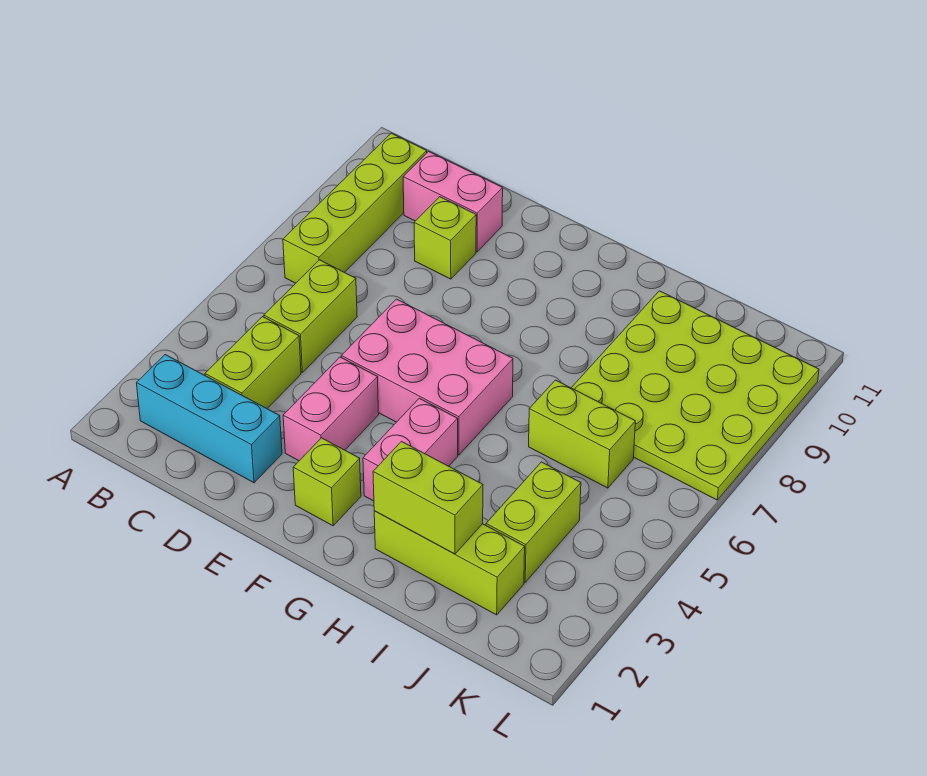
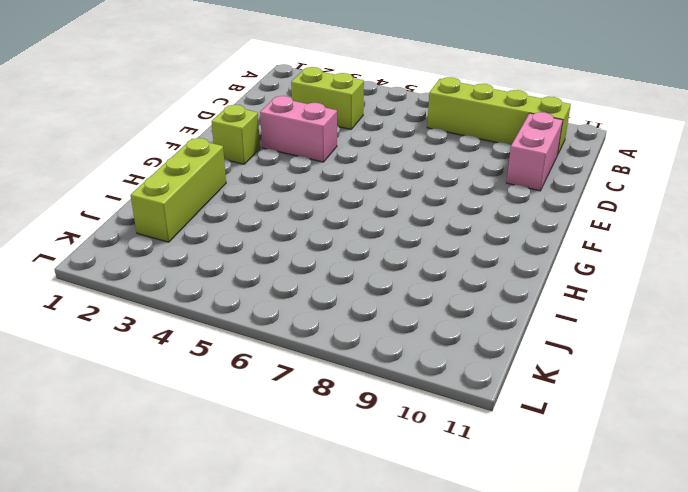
none -> cyan 1x3 brick [137,355,282,483]
none -> lime 1x2 brick [264,260,357,372]
none -> lime 1x1 brick [414,197,476,279]

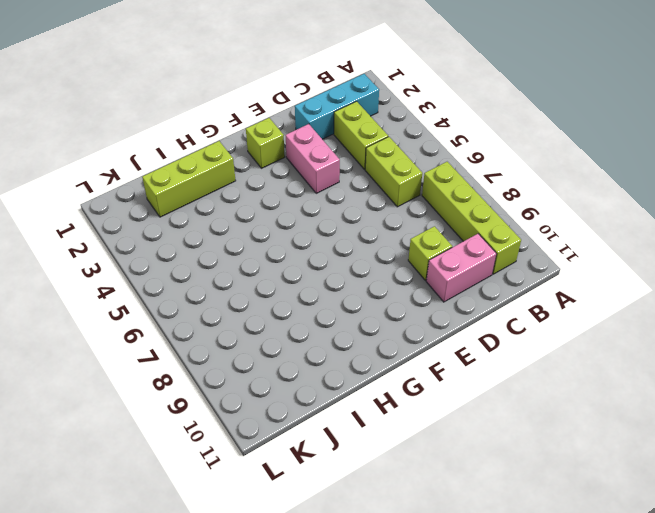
none -> pink 2x3 brick [341,299,513,455]
none -> pink 1x2 brick [363,398,458,501]
none -> lime 1x2 brick [529,380,635,488]

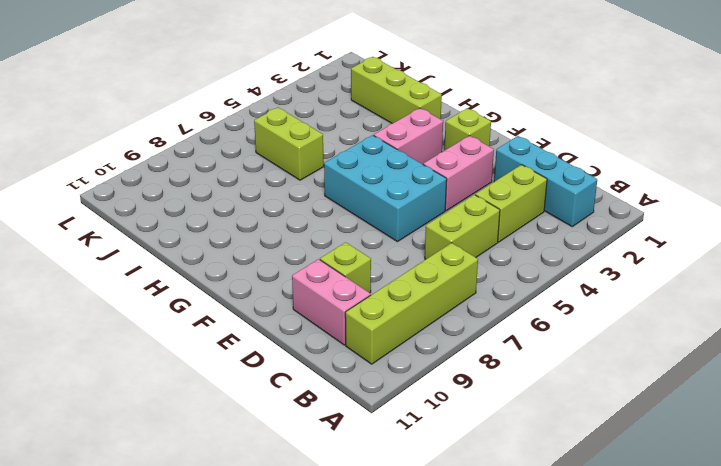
cyan 2x3 brick [324,135,447,242] -> pink 2x3 brick [341,299,513,455]
none -> lime 4x4 plate [571,291,819,500]
none -> lime 1x2 brick [486,462,581,582]
none -> lime 1x2 brick [373,442,483,554]

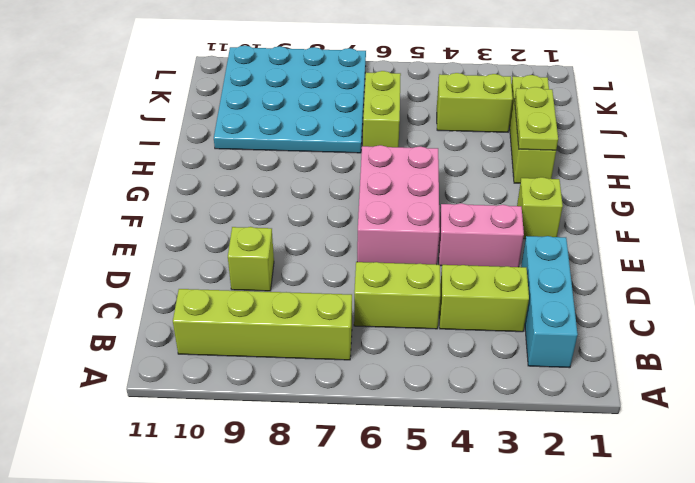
lime 1x2 plate [515,87,558,150] -> lime 1x2 brick [373,442,483,554]
cyan 4x4 plate [214,46,366,153] -> lime 4x4 plate [571,291,819,500]
none -> pink 1x2 brick [403,151,503,252]
none -> pink 1x2 brick [363,398,458,501]

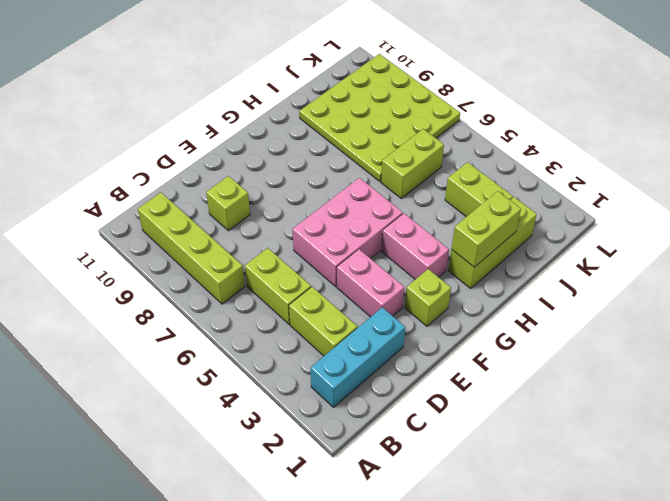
none -> pink 1x2 brick [403,151,503,252]

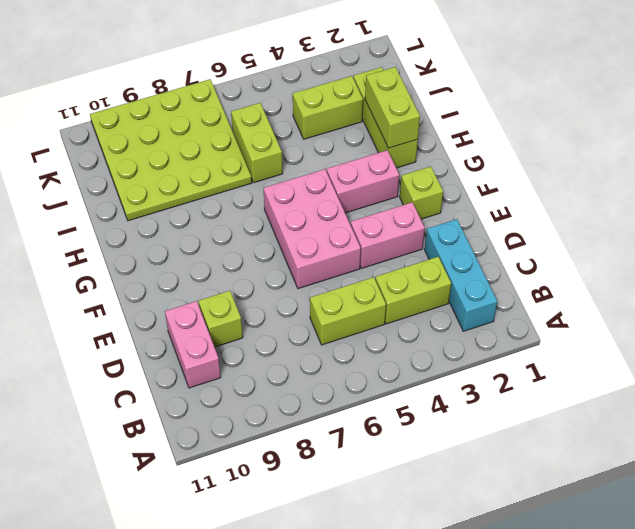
none -> lime 1x4 brick [283,133,427,283]

